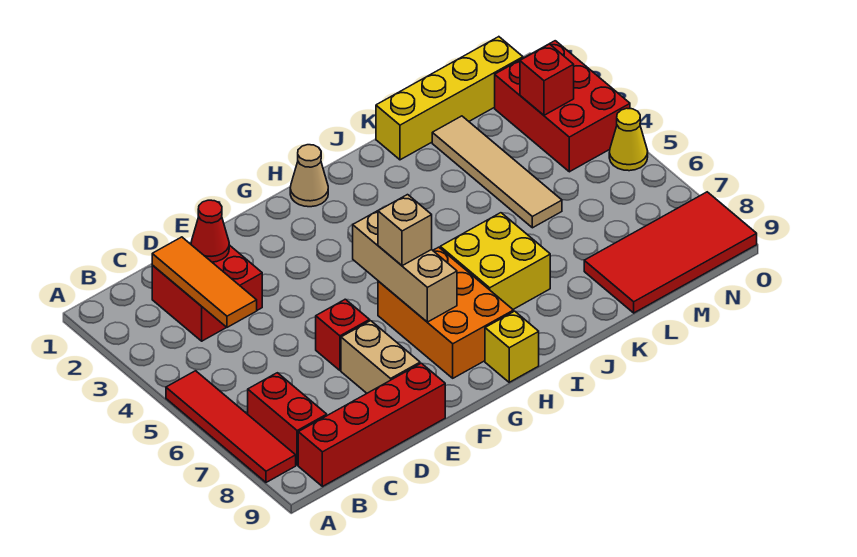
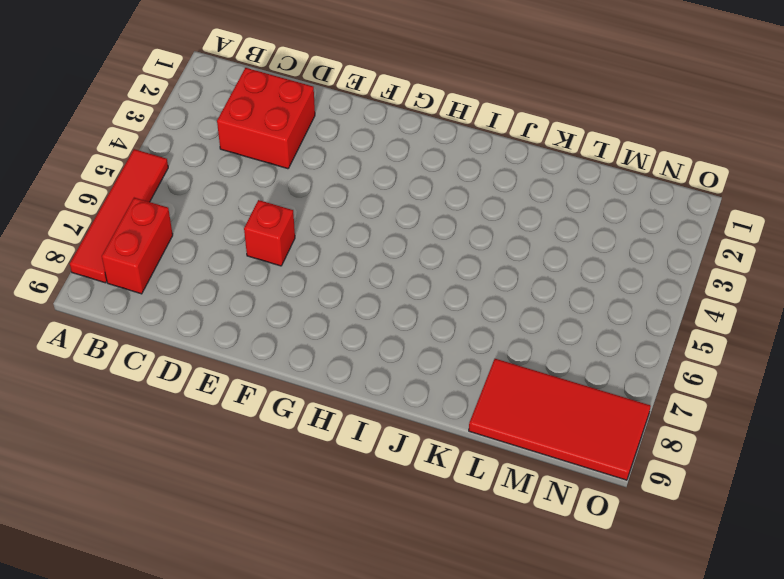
none -> red 1x4 brick [298,363,445,487]
none -> tan 1x2 brick [341,321,420,393]
none -> orange 2x3 brick [378,247,514,378]

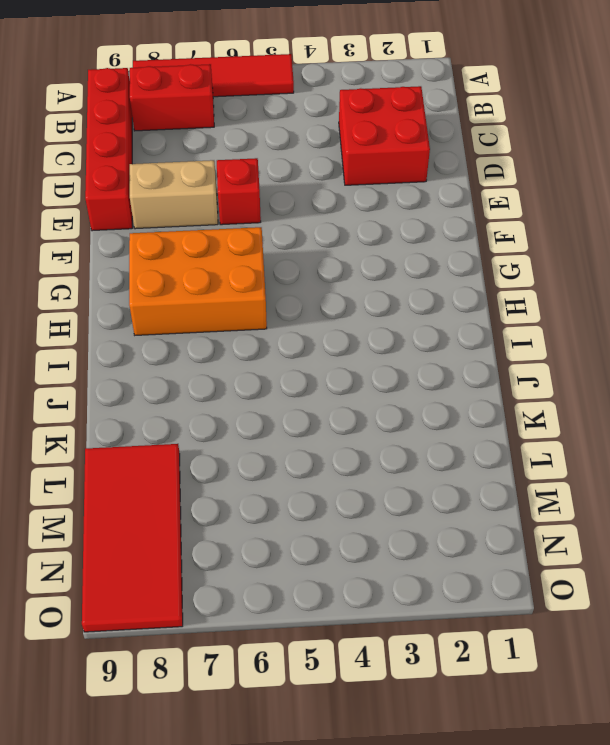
none -> tan 1x1 cone [290,145,328,207]
none -> yellow 1x1 brick [485,311,539,382]
none -> yellow 2x2 brick [440,213,550,309]

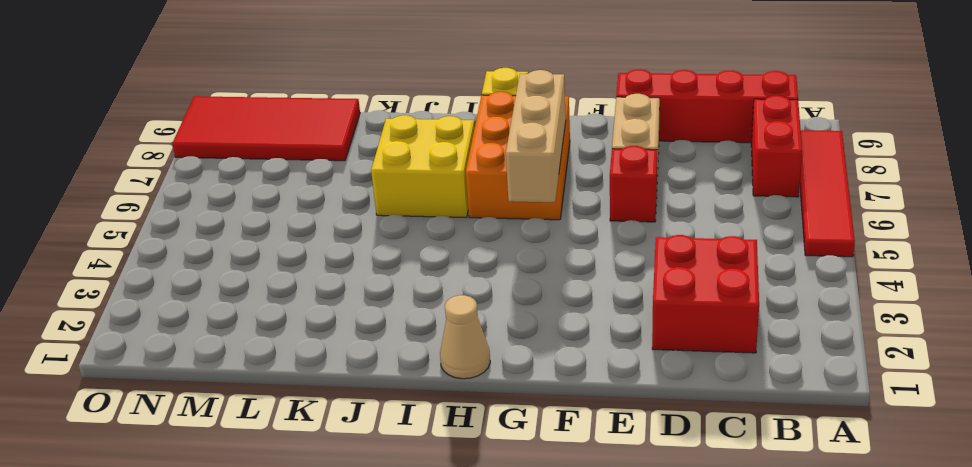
none -> yellow 1x4 brick [376,37,523,160]
none -> tan 1x4 tile [432,116,562,228]
none -> red 2x3 brick [495,41,630,172]

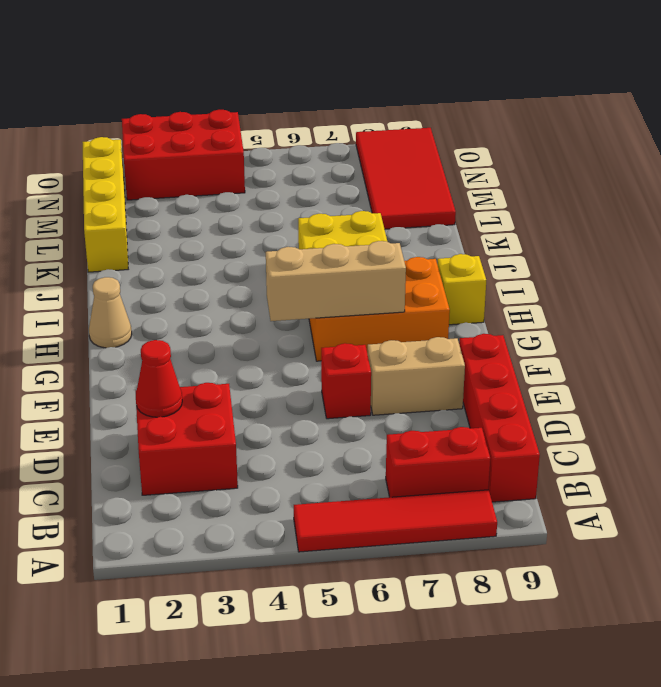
none -> tan 1x4 tile [432,116,562,228]
none -> yellow 1x1 cone [609,108,648,171]
none -> orange 1x3 tile [152,237,257,327]

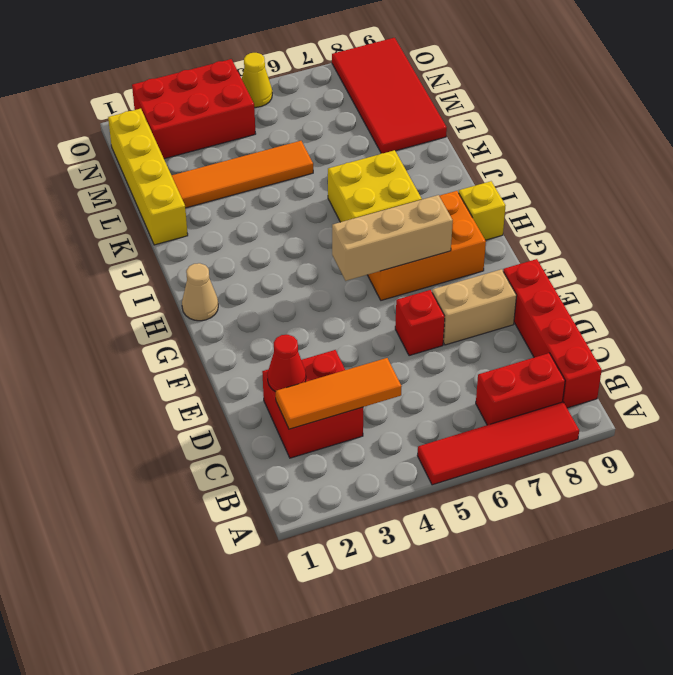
orange 1x4 tile [172,141,313,208] -> tan 1x4 tile [432,116,562,228]
none -> red 1x1 brick [520,44,574,115]
none -> tan 1x1 brick [378,195,432,266]

